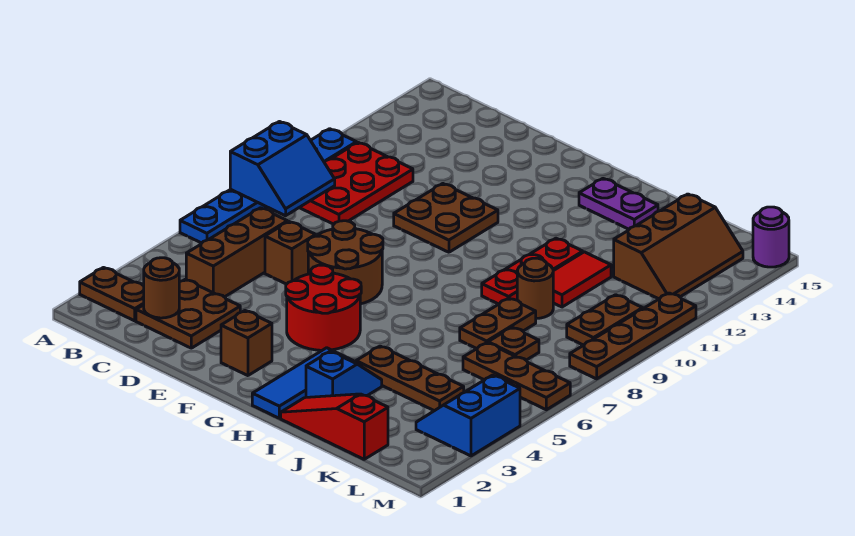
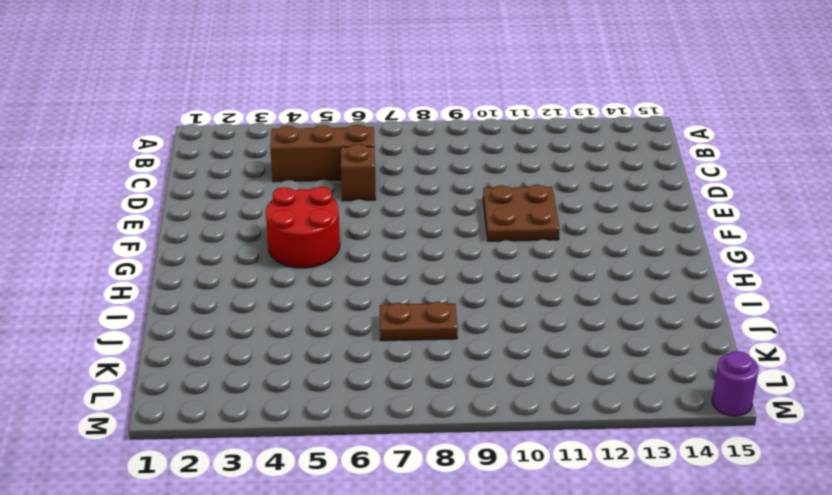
none -> brown 1x2 plate [80,268,144,321]
none -> blue 1x6 plate [180,129,357,243]
none -> red 2x3 plate [299,143,413,224]

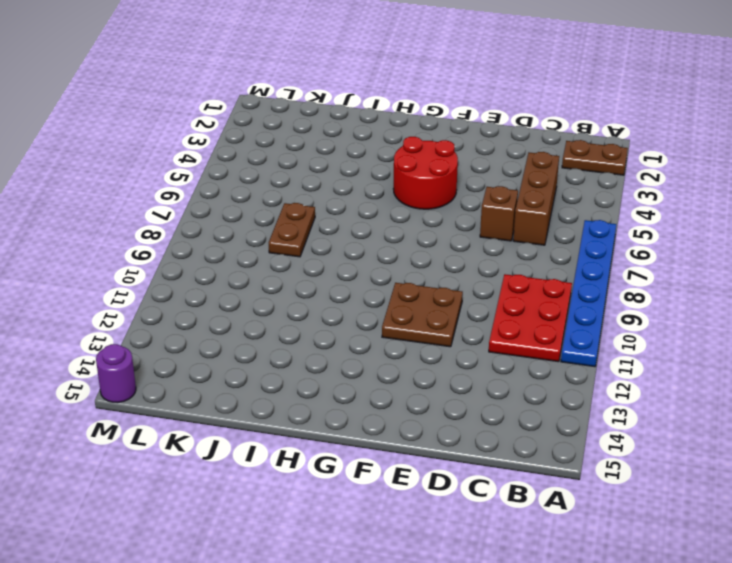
none -> brown 2x2 plate [136,279,240,348]
none -> brown 2x2 round brick [308,221,383,304]
none -> brown 1x1 brick [221,311,272,376]

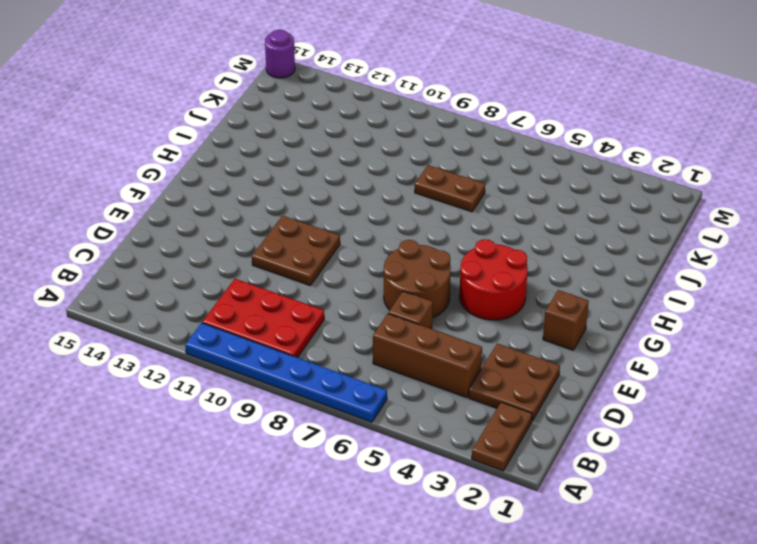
none -> blue 1x3 tile [252,348,354,418]
none -> purple 1x2 plate [579,179,658,229]
none -> red 1x3 slope [281,394,388,459]

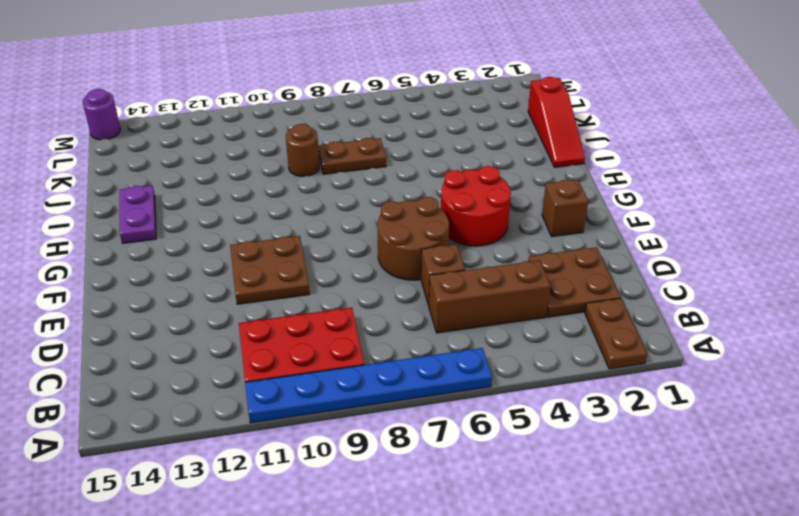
none -> blue 1x3 tile [252,348,354,418]
none -> blue 1x2 slope [306,351,382,397]
none -> brown 1x3 plate [356,346,464,411]

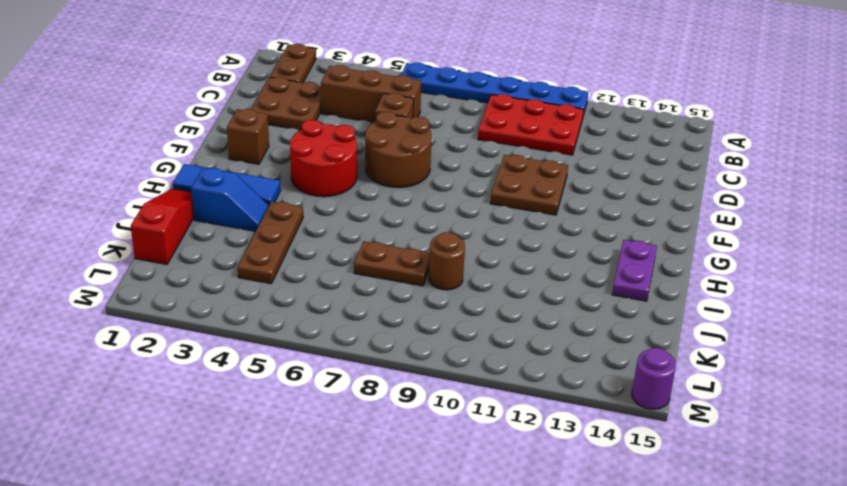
none -> red 1x3 plate [482,238,583,304]
none -> red 1x2 tile [553,252,611,307]
none -> brown 1x3 plate [463,343,570,410]

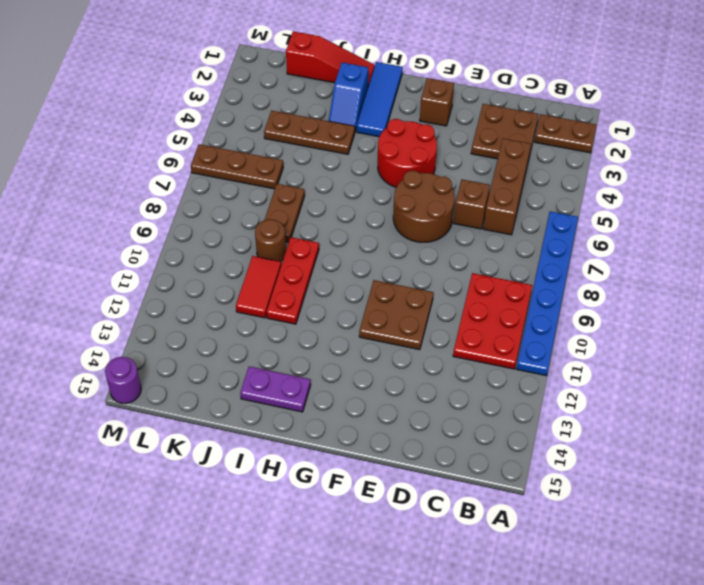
none -> brown 1x1 plate [488,327,539,360]
none -> brown 2x3 slope [614,194,743,299]
none -> blue 2x2 slope [416,375,520,456]

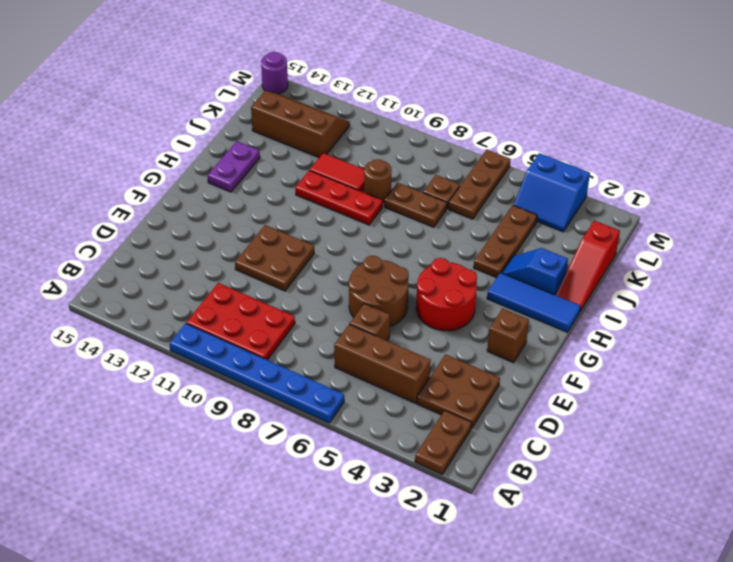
none -> brown 1x2 plate [567,295,643,345]
none -> brown 1x4 plate [570,293,696,379]
none -> blue 2x2 slope [230,122,335,216]

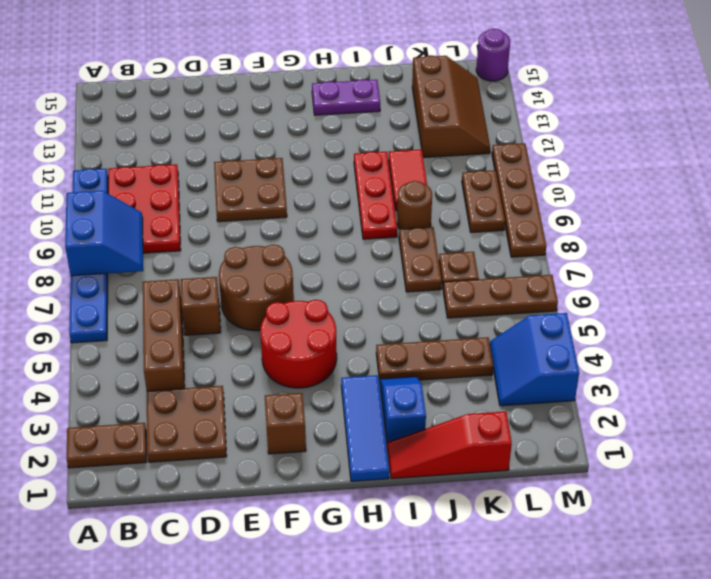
none -> brown 1x1 round brick [144,258,179,318]

